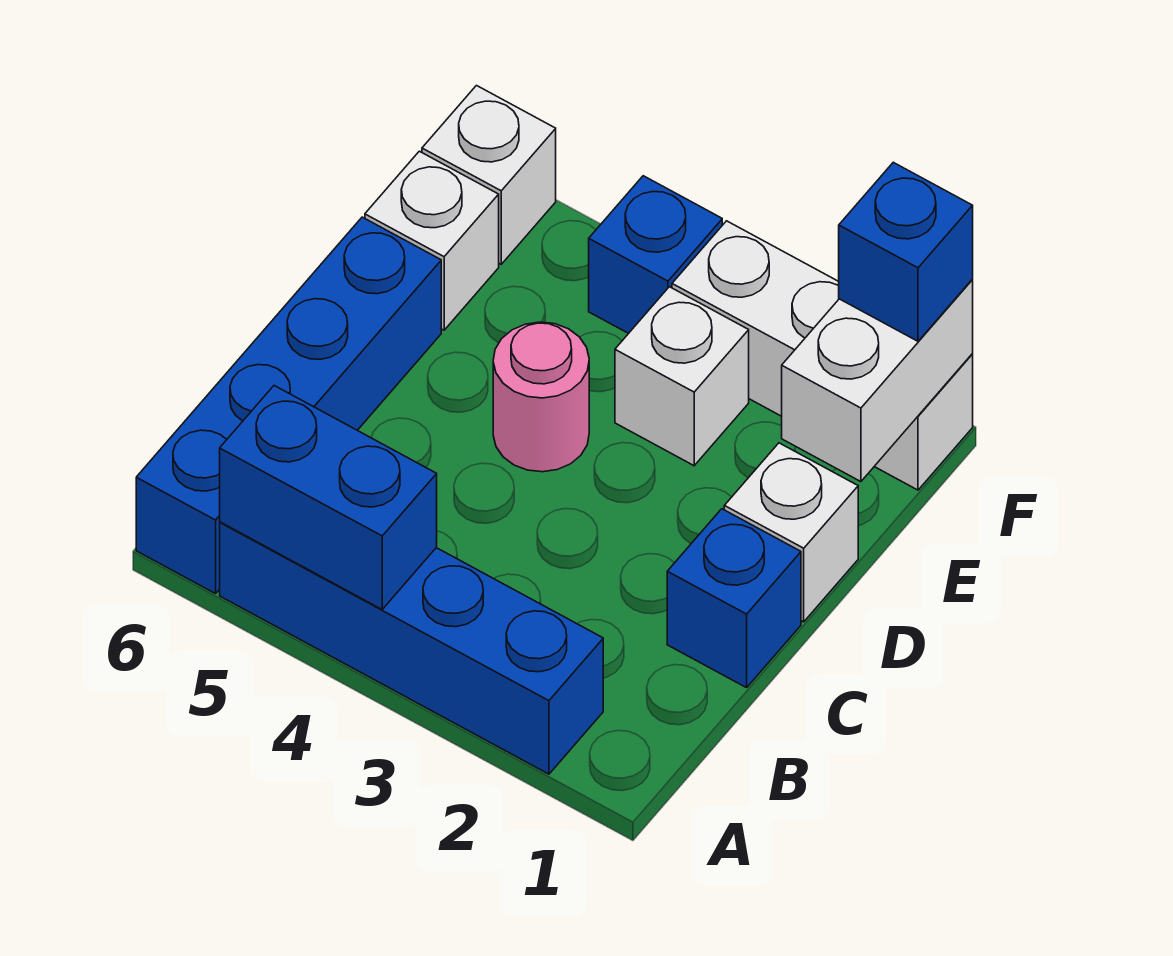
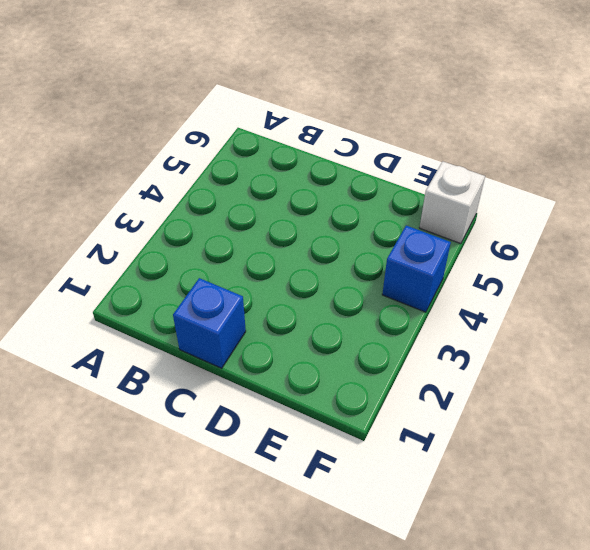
none -> blue 1x4 brick [220,522,603,774]
none -> blue 1x4 brick [136,217,441,594]
none -> white 1x1 brick [724,443,858,622]

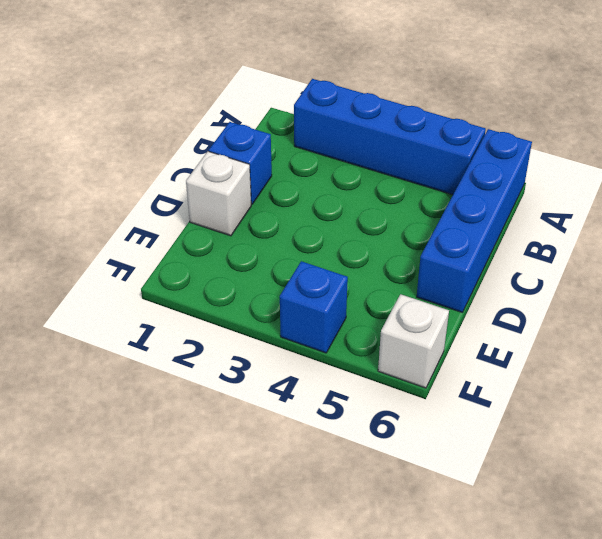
none -> pink 1x1 round brick [493,322,589,472]
none -> white 1x1 brick [615,287,749,466]
none -> white 1x1 brick [365,151,499,330]

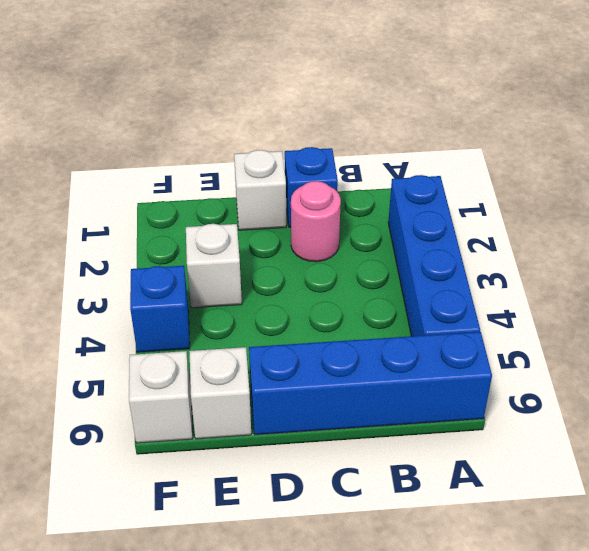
pink 1x1 round brick [291,181,341,262] -> pink 1x1 round brick moved to [493,322,589,472]
none -> white 1x3 brick [672,221,973,490]
none -> blue 1x2 brick [220,386,437,609]
none -> white 1x2 brick [782,280,973,482]

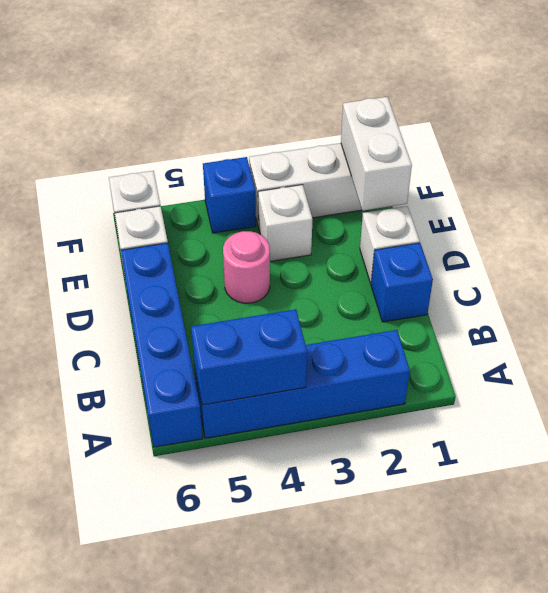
none -> blue 1x1 brick [839,162,973,341]

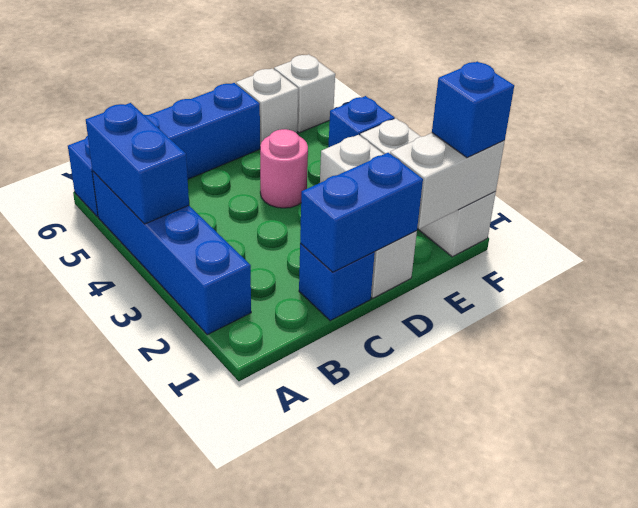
blue 1x2 brick [300,153,423,272] -> none

